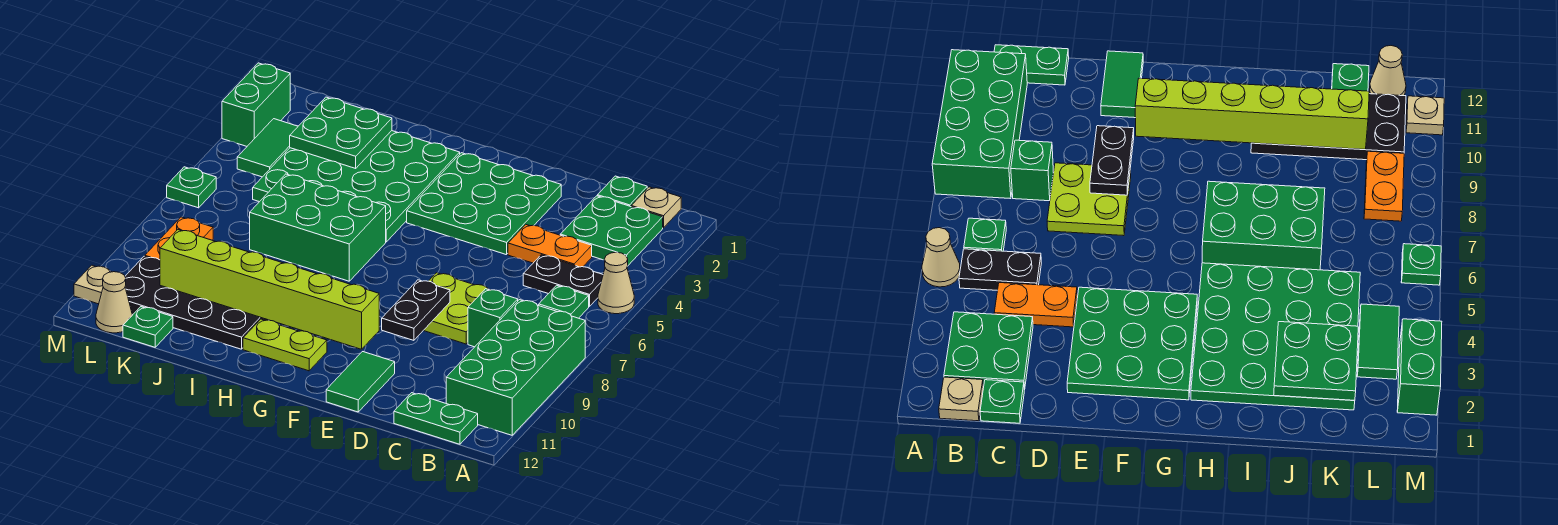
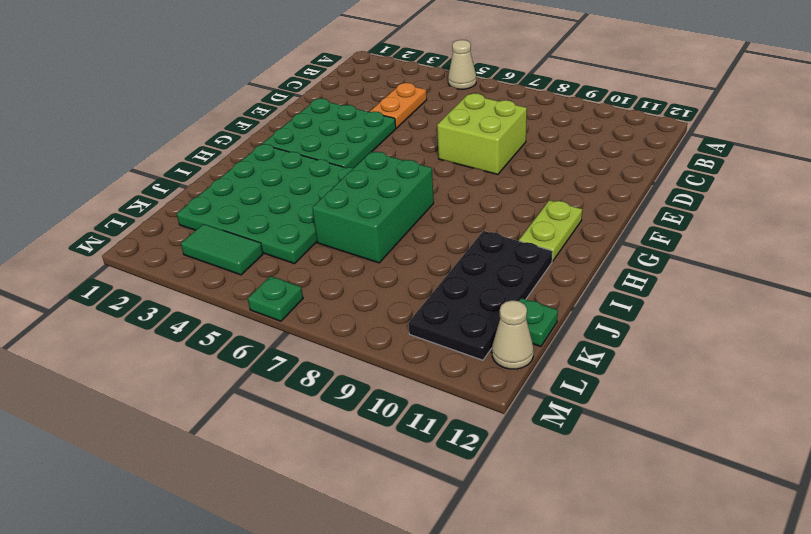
lime 2x2 brick [437,93,527,175] -> lime 2x2 plate [423,273,489,344]
none -> green 2x4 brick [446,300,585,435]
none -> tan 1x1 plate [631,187,681,228]
none -> green 2x2 plate [560,196,663,265]

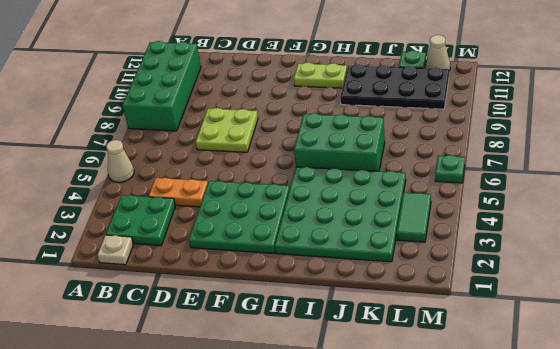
none -> black 1x2 plate [523,255,603,307]
none -> green 1x1 plate [539,285,589,318]
none -> green 1x2 plate [394,393,478,444]

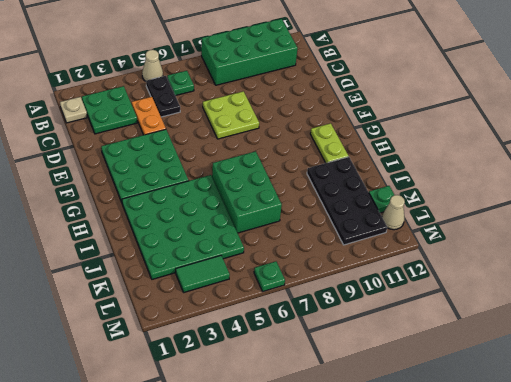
none -> green 1x2 plate [394,393,478,444]
none -> green 1x1 plate [598,176,647,207]
none -> green 1x1 brick [468,289,518,347]

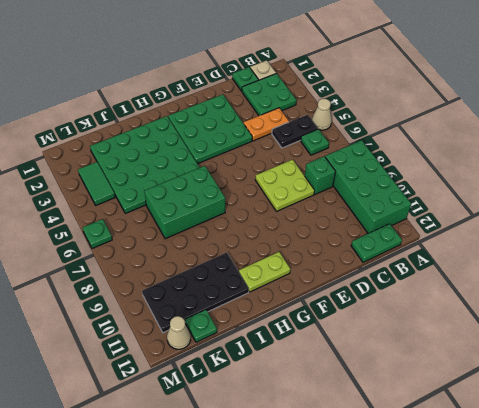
none -> green 1x2 tile [326,352,395,412]
none -> orange 1x2 plate [145,217,213,260]
none -> green 1x2 brick [222,63,290,146]

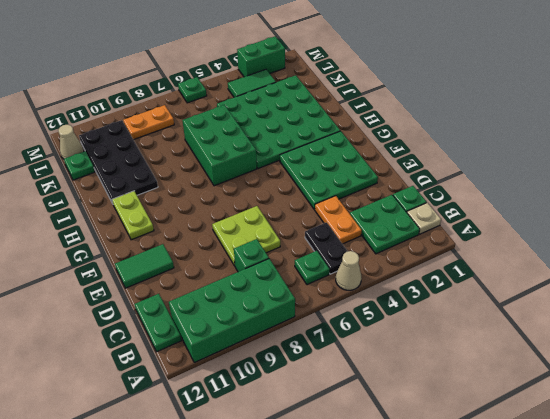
none -> tan 1x1 plate [74,265,111,304]
none -> black 1x2 plate [382,280,450,340]
none -> lime 1x6 brick [160,230,379,349]

